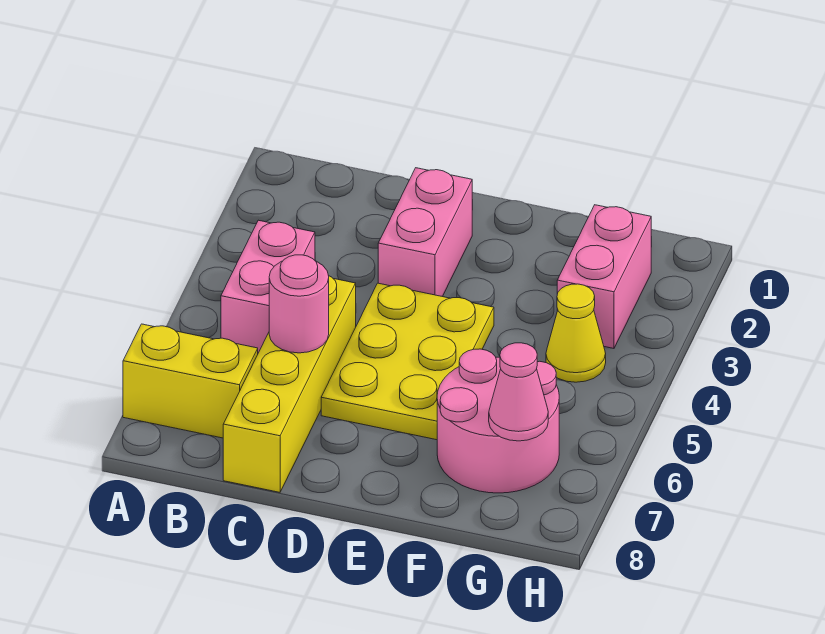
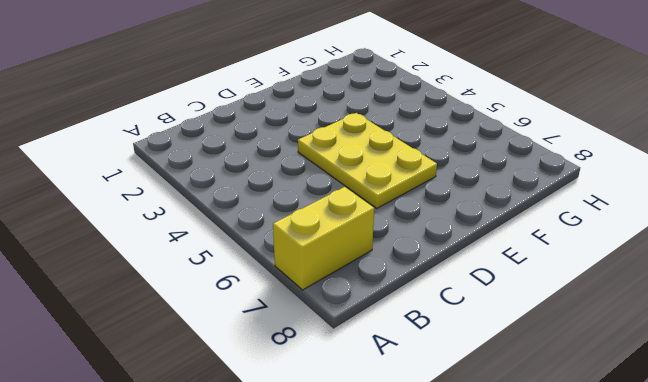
none -> pink 1x2 brick [221,220,315,353]
none -> yellow 1x4 brick [223,276,356,492]

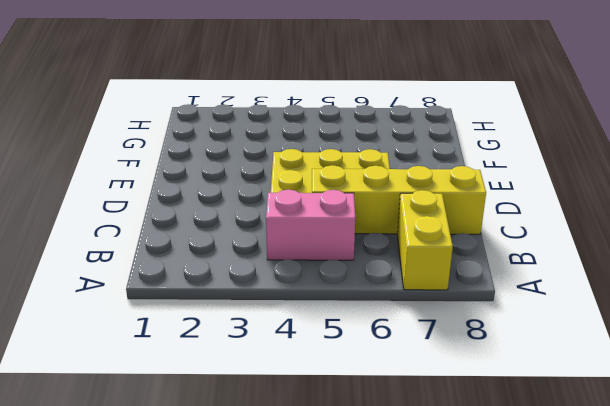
none -> pink 1x2 brick [378,168,472,297]
none -> pink 2x2 round brick [437,349,559,493]

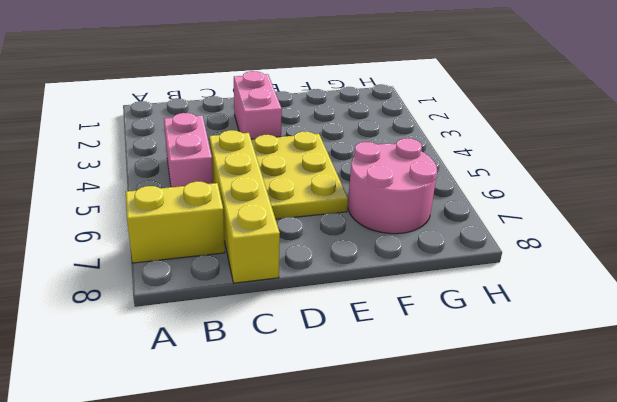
none -> pink 1x2 brick [557,205,651,348]
none -> yellow 1x1 cone [546,284,606,382]

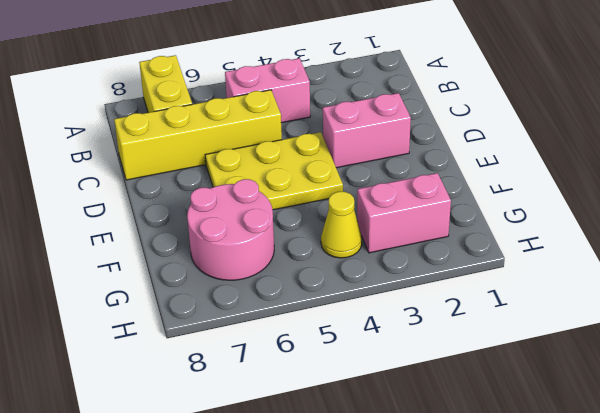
none -> pink 1x1 round brick [269,255,329,353]
none -> pink 1x1 cone [489,343,548,441]

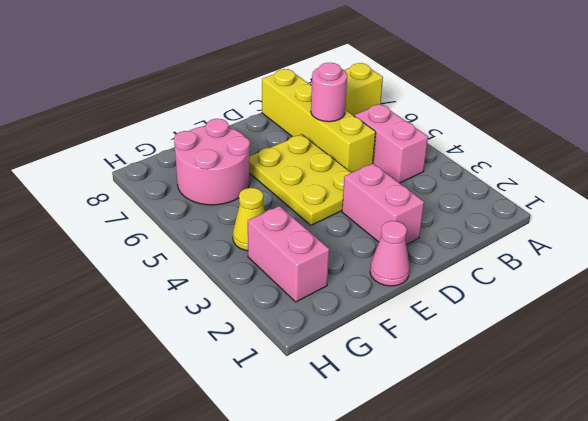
pink 1x1 cone [370,221,410,286] -> pink 1x1 cone moved to [489,343,548,441]

